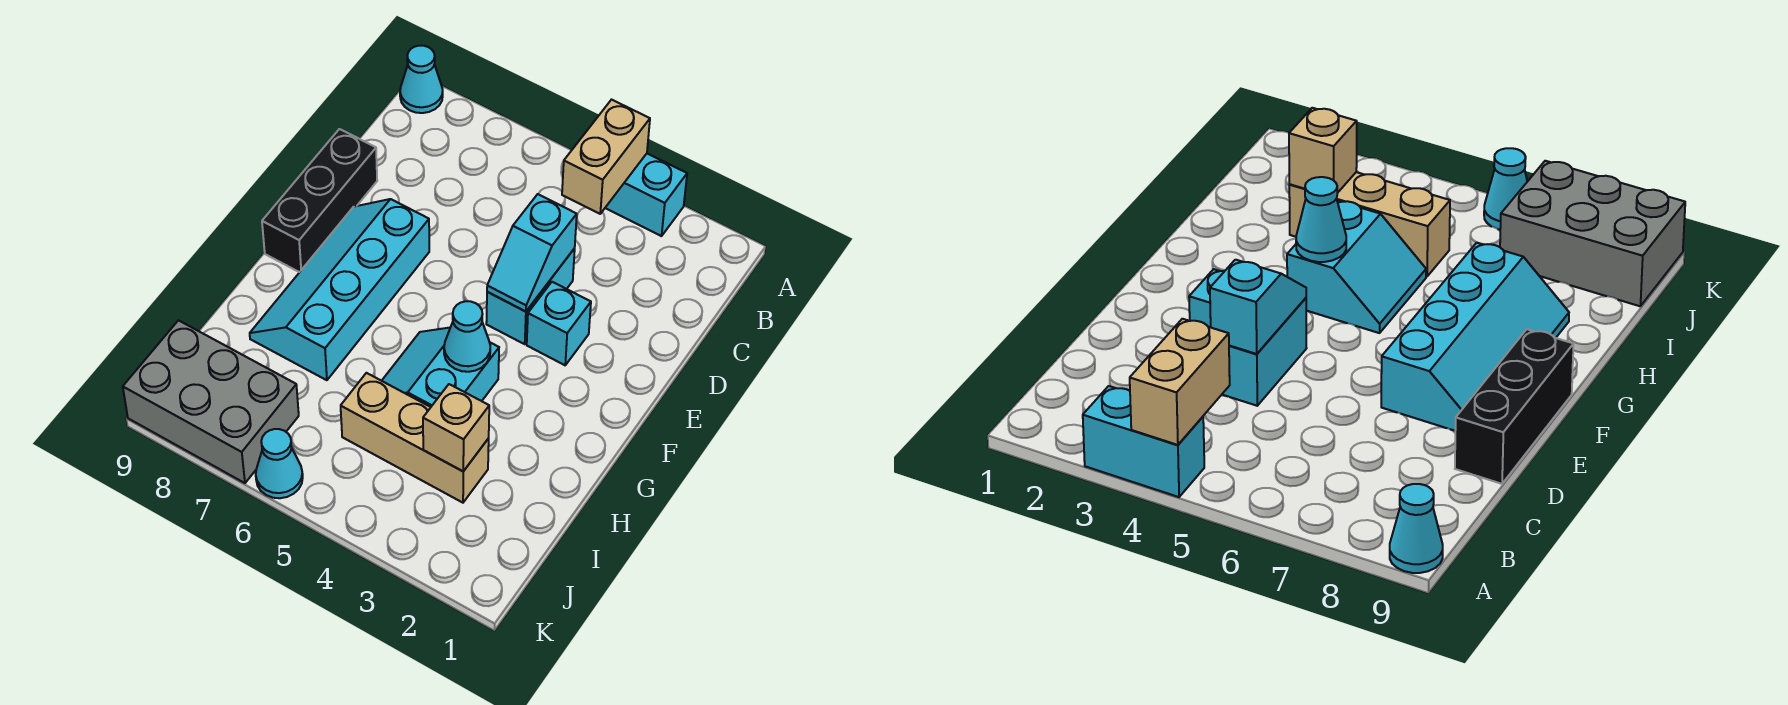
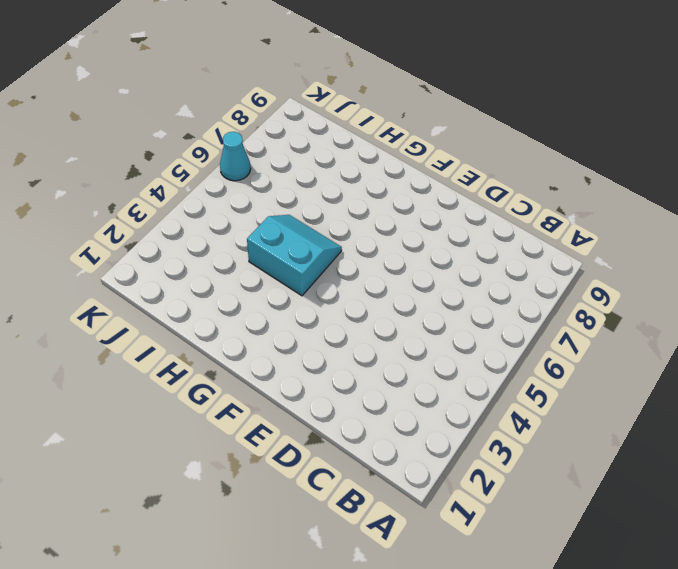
none -> cyan 1x2 brick [605,154,687,236]
none -> cyan 1x1 cone [400,46,443,113]
none -> cyan 1x2 brick [486,248,575,344]

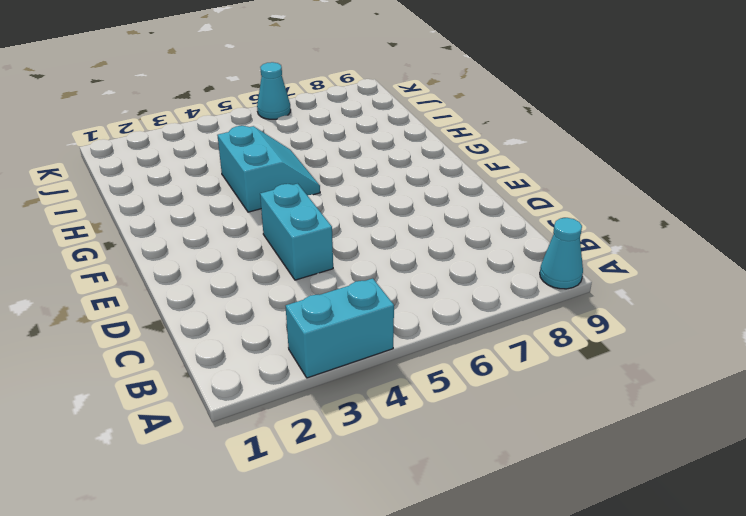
none -> black 1x3 brick [262,129,377,272]
none -> cyan 1x1 brick [527,282,591,365]
none -> cyan 2x4 slope [250,199,429,380]

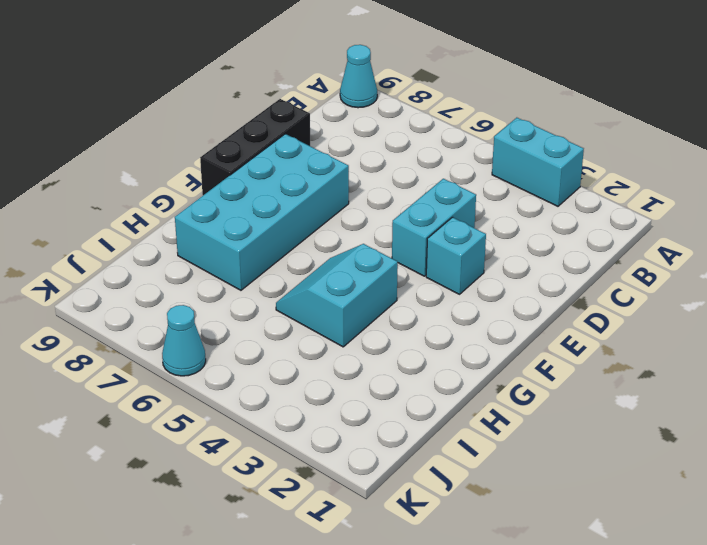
cyan 2x4 brick [175,134,349,290] -> cyan 2x4 slope [250,199,429,380]
none -> tan 1x3 brick [341,373,489,503]
none -> grey 2x3 brick [123,320,299,483]
none -> tan 1x2 brick [562,100,650,214]

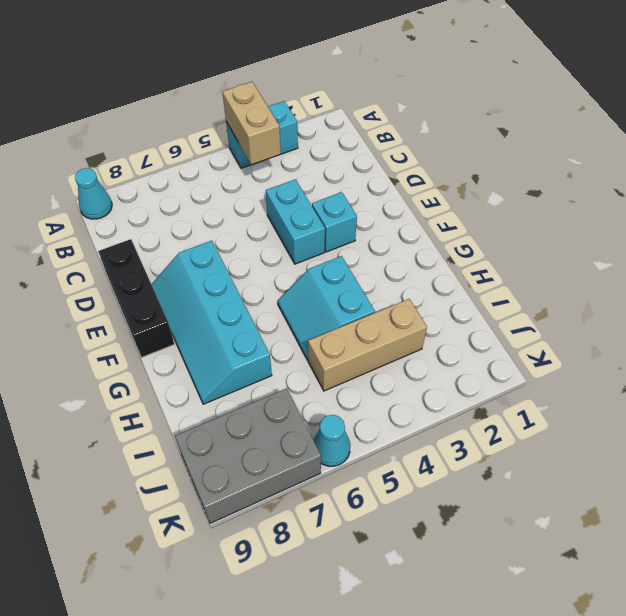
none -> cyan 1x2 slope [487,194,577,312]
none -> cyan 1x1 cone [444,301,490,372]
none -> tan 1x1 brick [423,384,489,471]

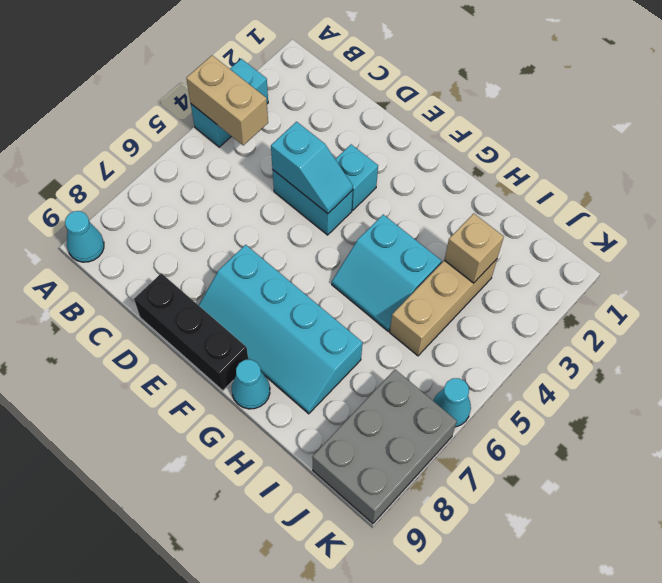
cyan 1x1 cone [232,360,270,409] -> cyan 1x1 cone moved to [444,301,490,372]

